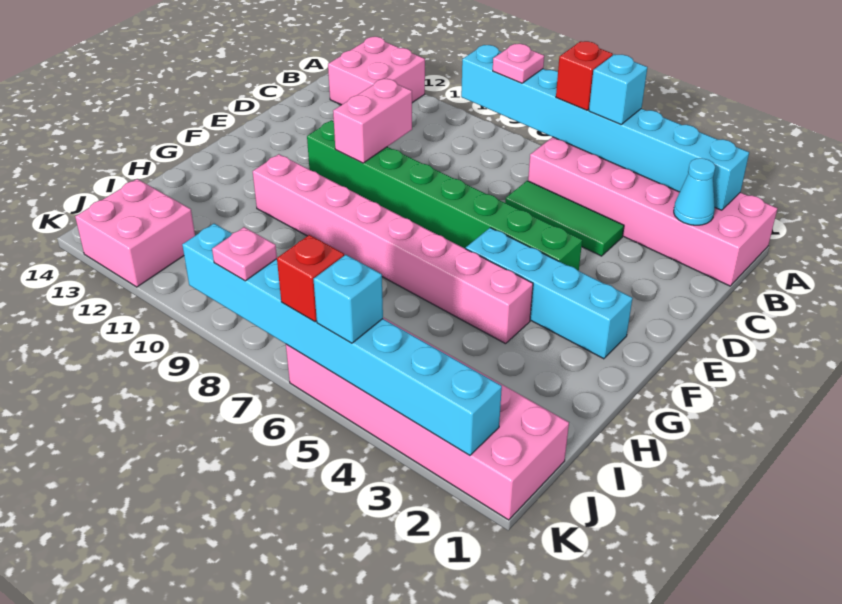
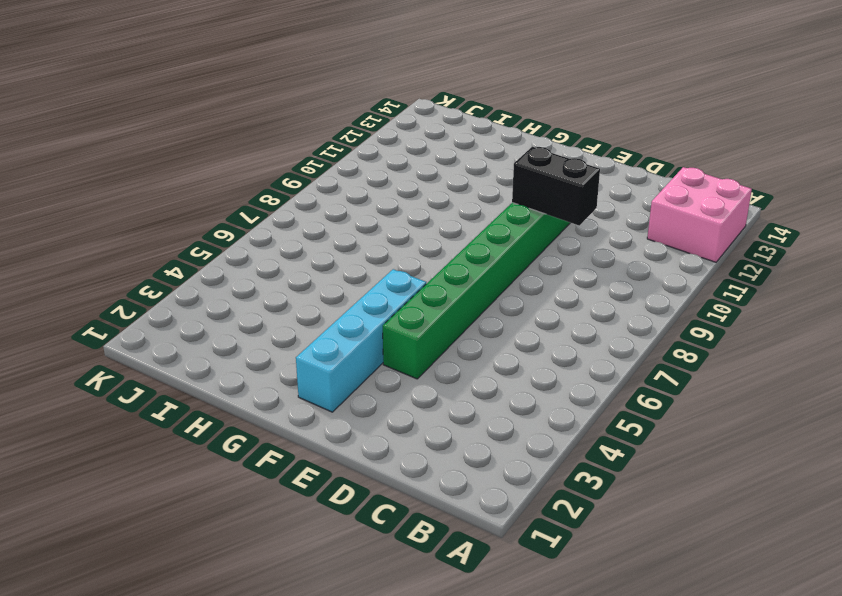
black 1x2 brick [512,147,600,225] -> pink 1x2 brick [333,78,412,163]
none -> pink 2x6 brick [528,137,777,286]
none -> green 1x3 tile [505,181,624,256]
none -> pink 1x8 brick [253,154,533,344]

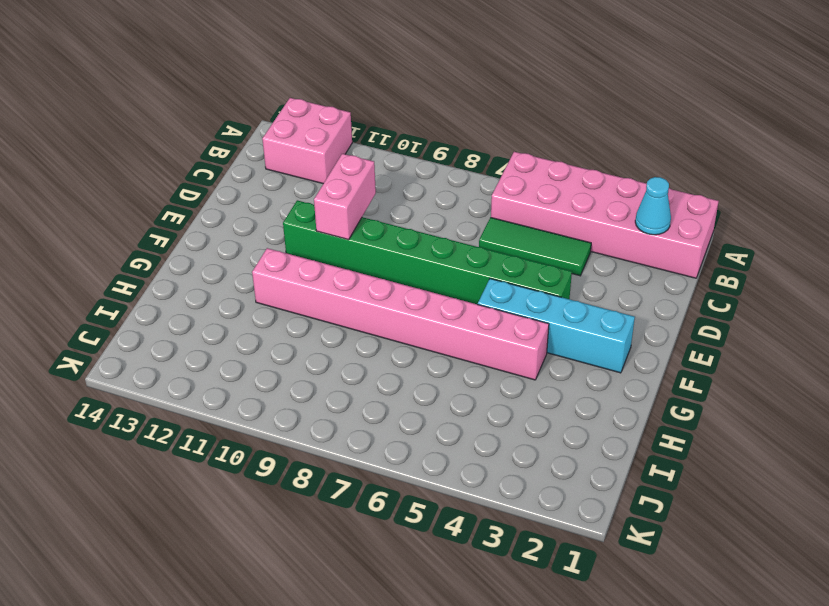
none -> pink 2x6 brick [286,318,569,520]
none -> pink 2x2 brick [75,179,195,287]
none -> cyan 1x8 brick [461,45,749,210]

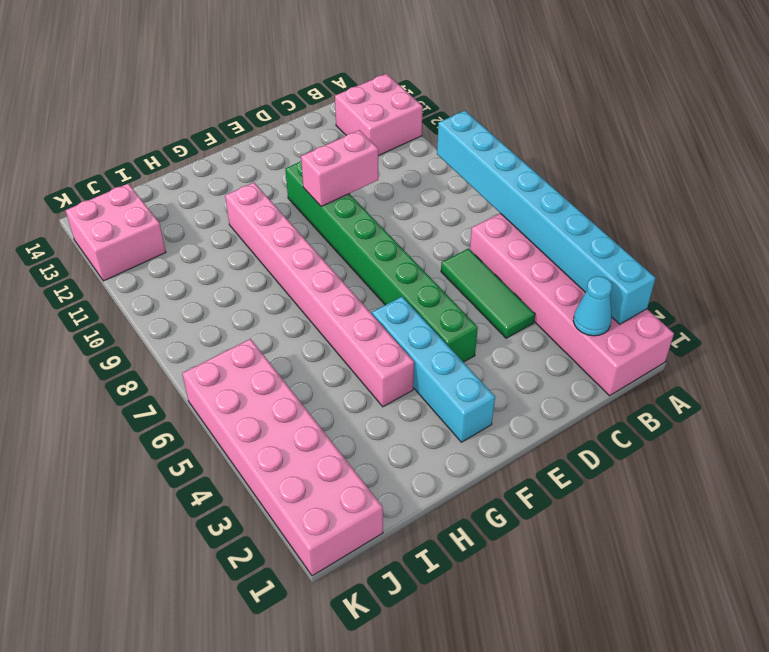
none -> cyan 1x8 brick [182,224,502,455]
none -> cyan 1x1 brick [589,54,647,125]
none -> red 1x1 brick [556,41,613,110]

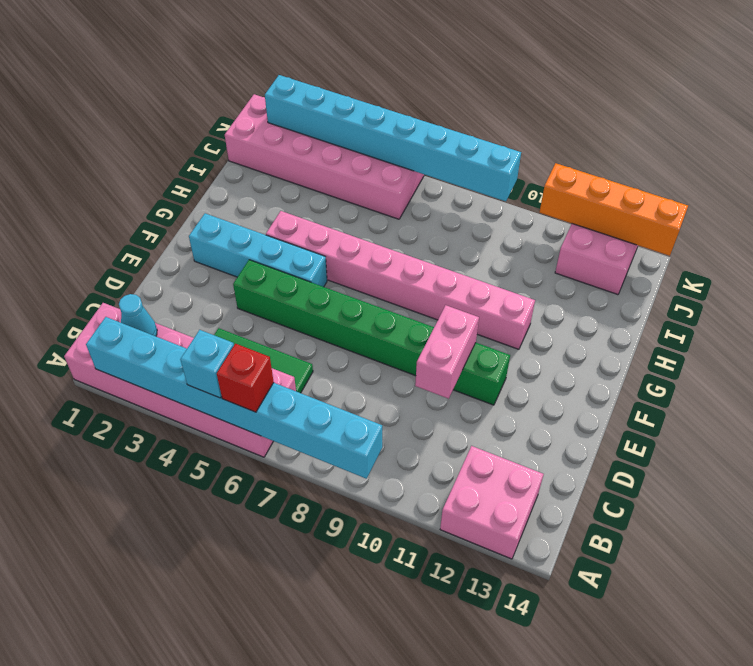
orange 1x4 brick [540,163,688,256] -> none
none -> pink 1x1 plate [493,44,544,83]
none -> cyan 1x1 brick [314,255,383,343]
none -> red 1x1 brick [277,235,344,322]

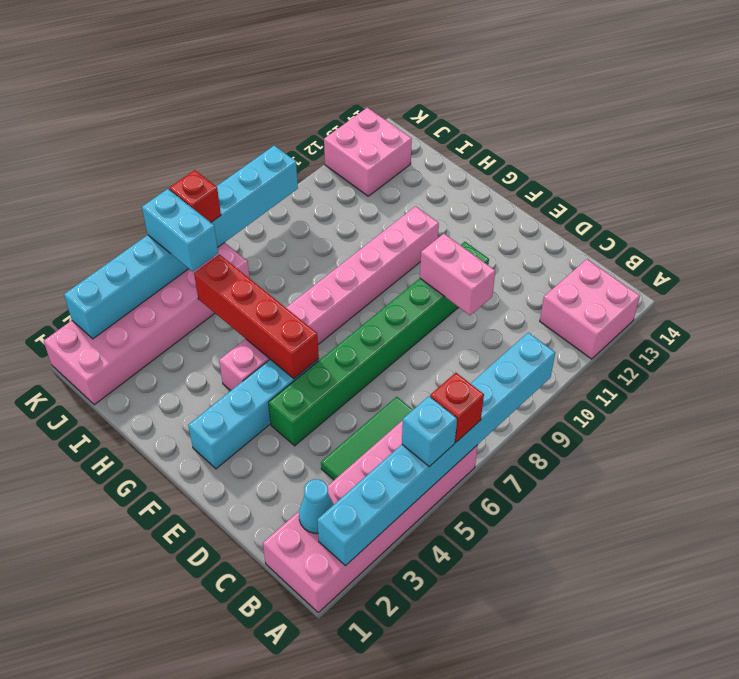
red 1x4 brick [194,255,319,379] -> none
cyan 1x2 brick [142,189,218,272] -> cyan 1x1 brick [314,255,383,343]
none -> pink 1x1 plate [493,44,544,83]
none -> pink 1x1 plate [212,227,277,281]

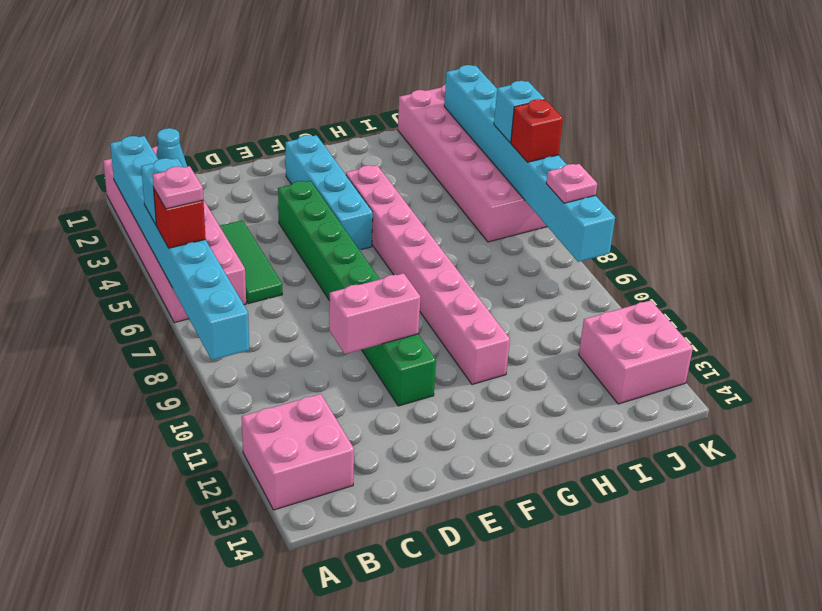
pink 1x1 plate [153,166,203,209] -> pink 1x1 plate moved to [493,44,544,83]

